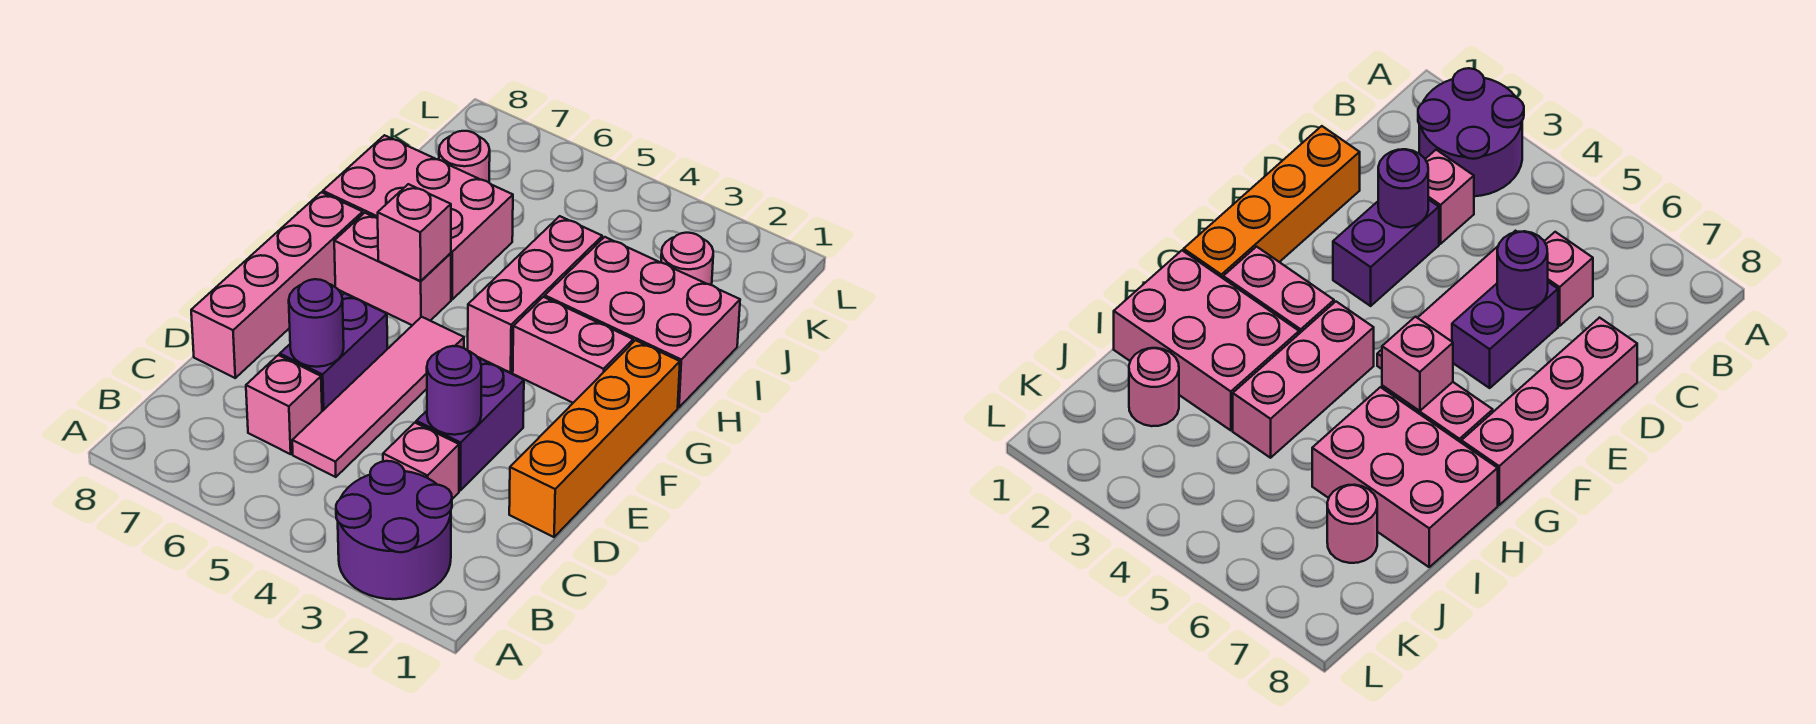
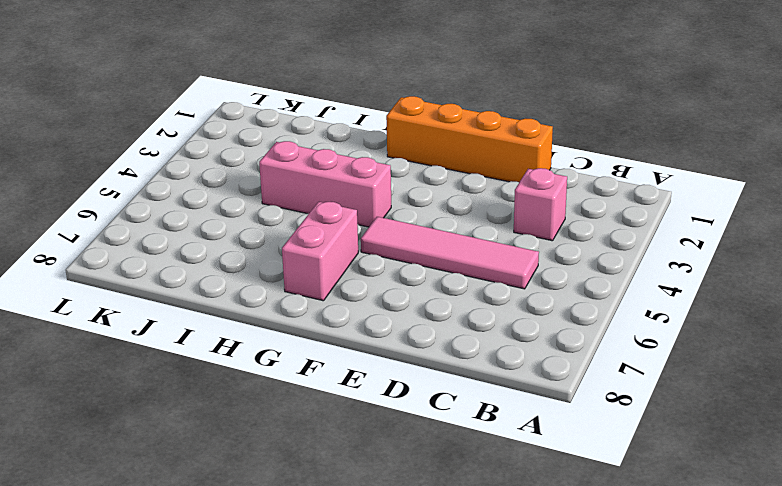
none -> purple 2x2 round brick [336,461,452,599]
none -> pink 1x1 brick [246,355,322,454]
none -> purple 1x2 brick [416,359,524,490]

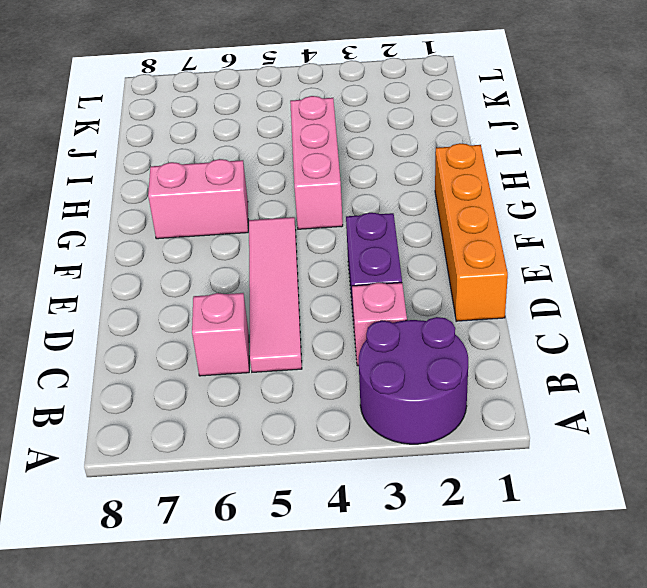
none -> purple 1x2 brick [280,293,387,411]
none -> pink 1x4 brick [191,192,363,378]
none -> pink 1x2 brick [513,297,633,403]

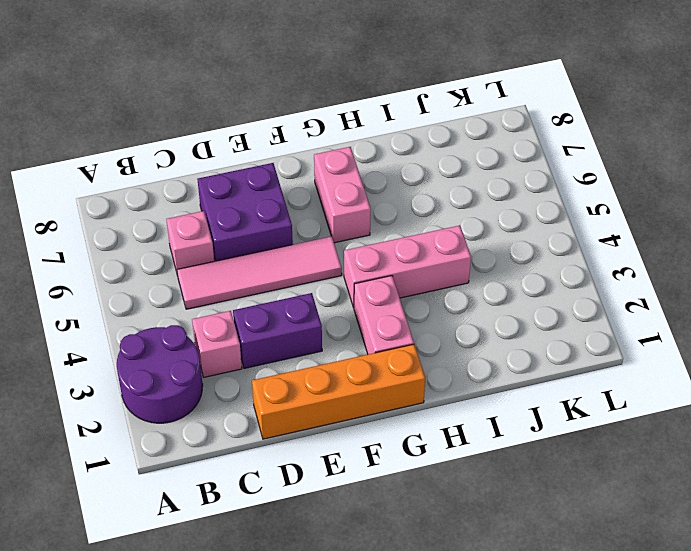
purple 2x2 brick [198,163,293,261] -> purple 1x2 brick [280,293,387,411]
none -> pink 1x4 brick [191,192,363,378]
none -> pink 2x3 brick [545,237,740,407]
none -> pink 2x3 brick [323,135,513,299]

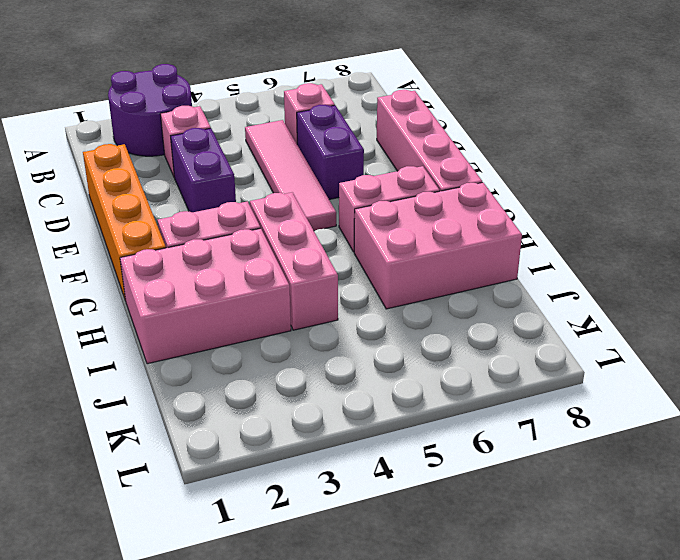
none -> pink 1x1 round brick [661,233,713,285]
none -> pink 1x1 round brick [439,131,490,182]
none -> purple 1x1 round brick [427,346,481,435]

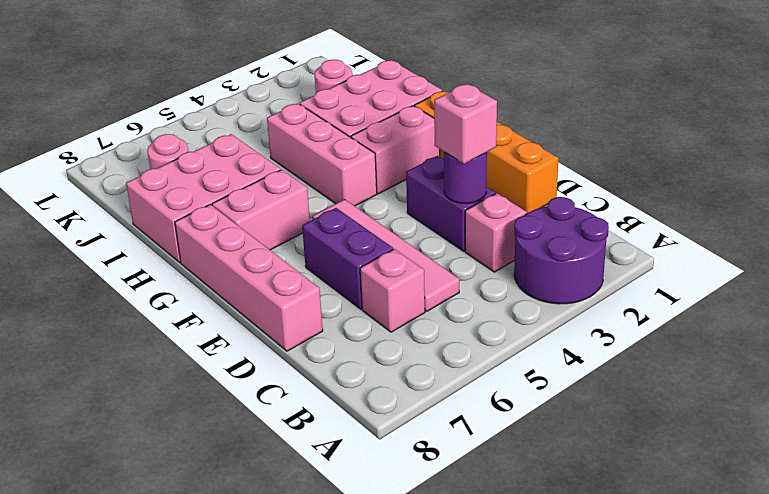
pink 1x1 brick [434,84,497,164] -> pink 1x1 brick moved to [378,184,451,281]
none -> purple 1x1 round brick [289,279,344,367]

